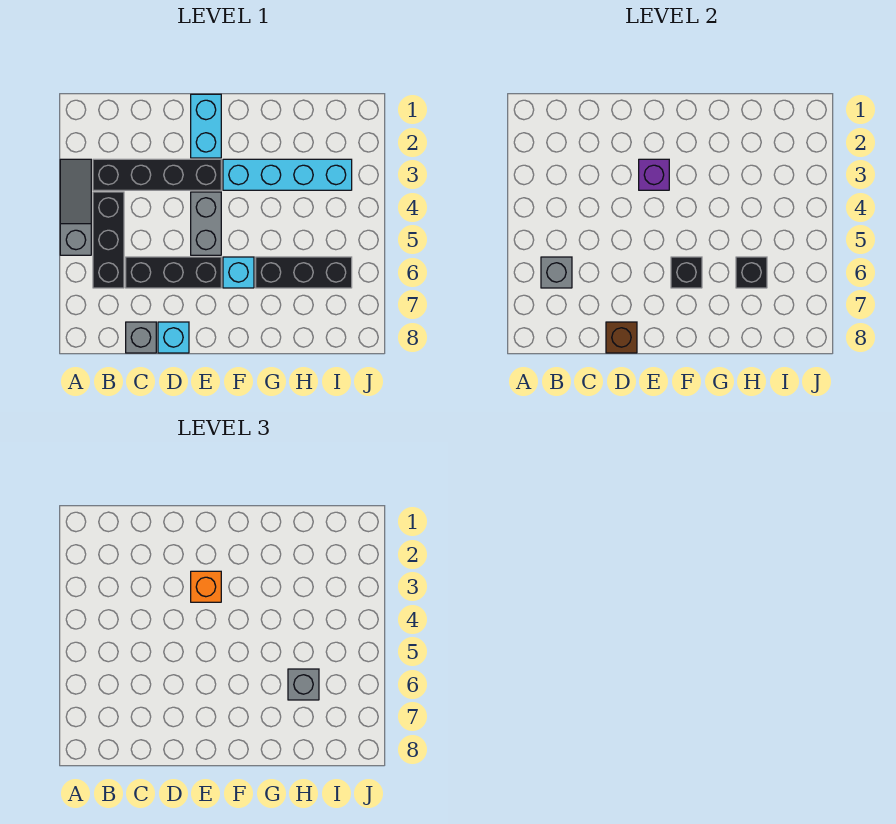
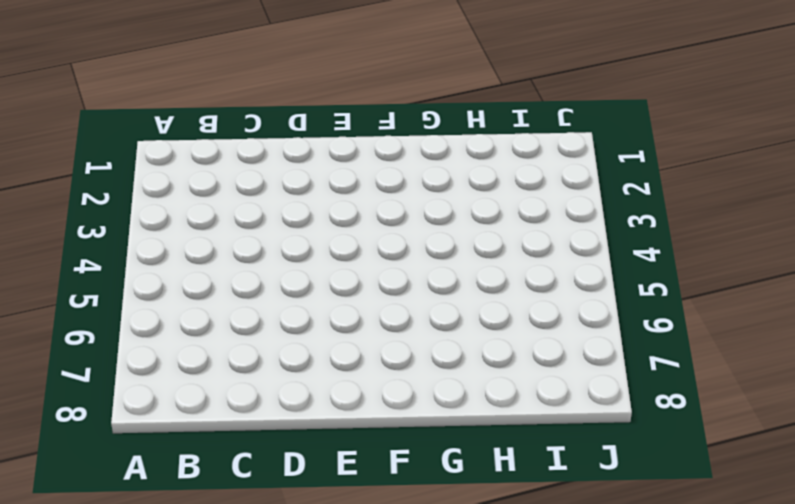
none -> grey 1x3 slope [60,159,91,255]
none -> black 1x4 brick [93,159,221,190]
none -> black 1x3 brick [93,192,124,288]

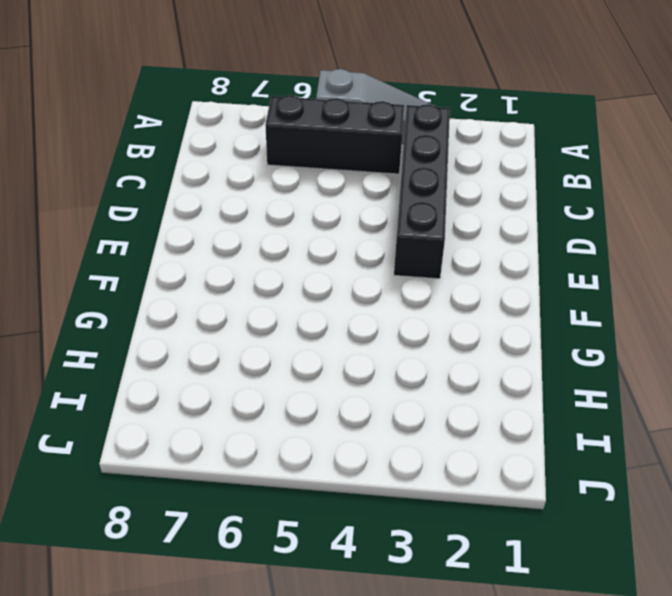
none -> black 1x3 brick [126,257,221,288]
none -> grey 1x1 brick [126,322,156,353]
none -> cyan 1x1 brick [158,322,189,353]

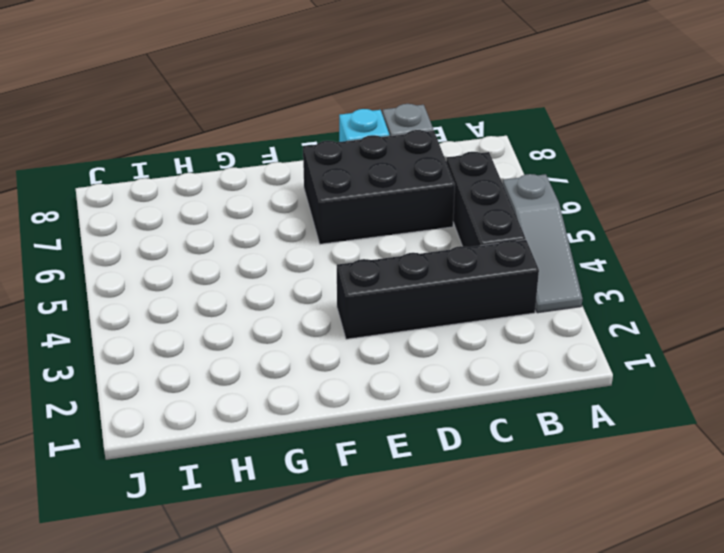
black 2x3 brick [303,130,455,244] -> black 1x3 brick [126,257,221,288]
none -> cyan 1x2 brick [191,94,221,158]
none -> grey 1x2 brick [191,192,221,255]
none -> cyan 1x4 brick [223,159,352,190]

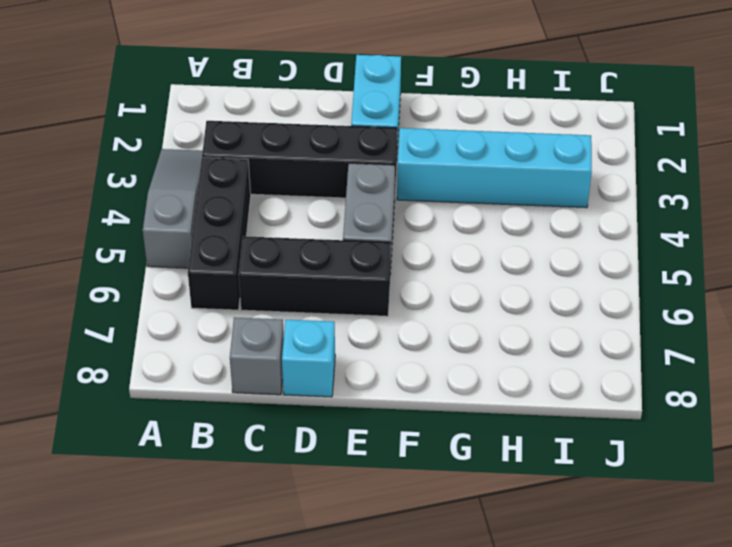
none -> cyan 1x1 brick [223,257,254,288]
none -> black 1x3 brick [256,257,352,288]
none -> grey 1x1 brick [541,257,572,288]

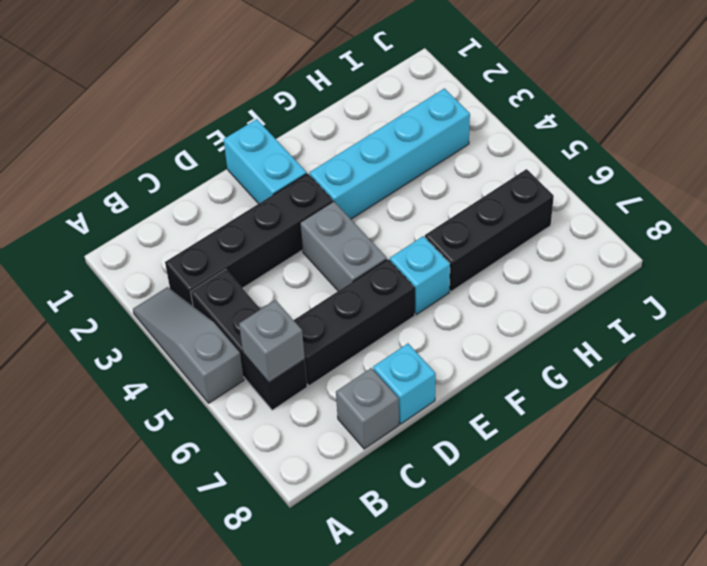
none -> brown 1x1 brick [606,322,637,353]
none -> purple 1x1 brick [639,159,669,190]
none -> black 1x1 brick [671,257,702,288]

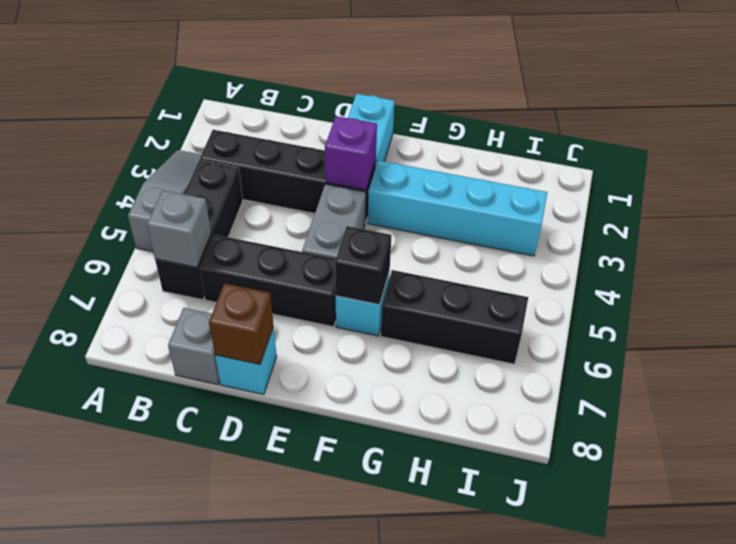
none -> black 1x1 brick [736,257,767,288]
none -> orange 1x1 brick [191,571,221,602]
none -> grey 1x1 brick [288,669,319,700]

